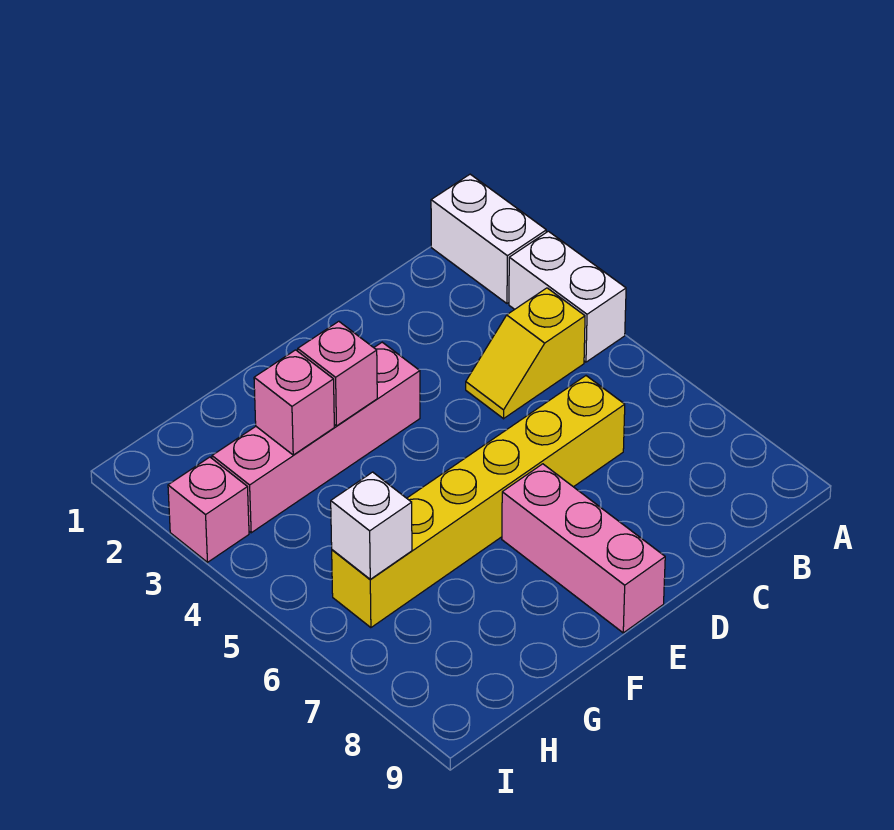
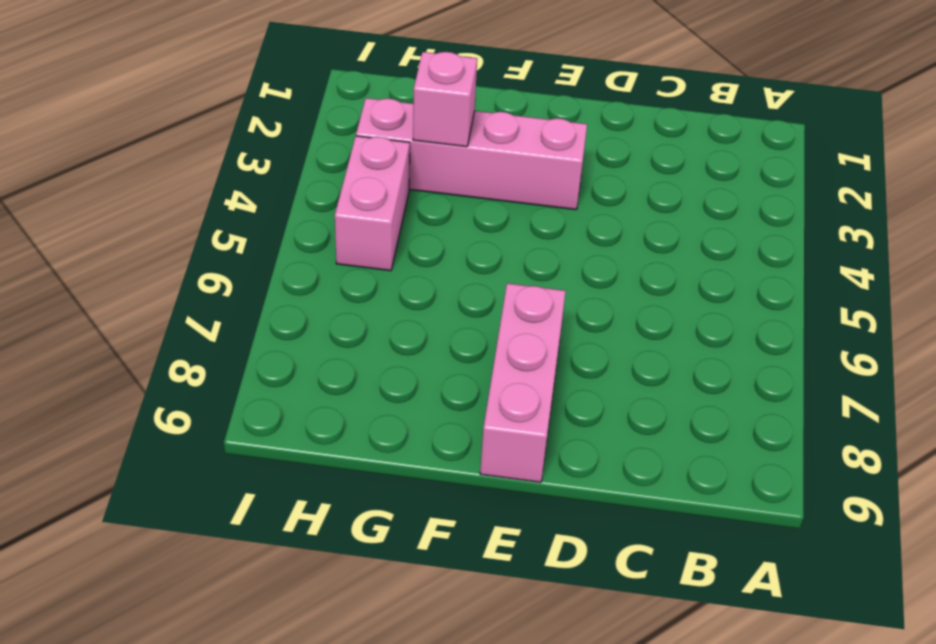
pink 1x2 brick [335,136,410,271] -> none
none -> white 1x2 brick [431,174,546,303]
none -> white 1x2 brick [509,231,626,362]

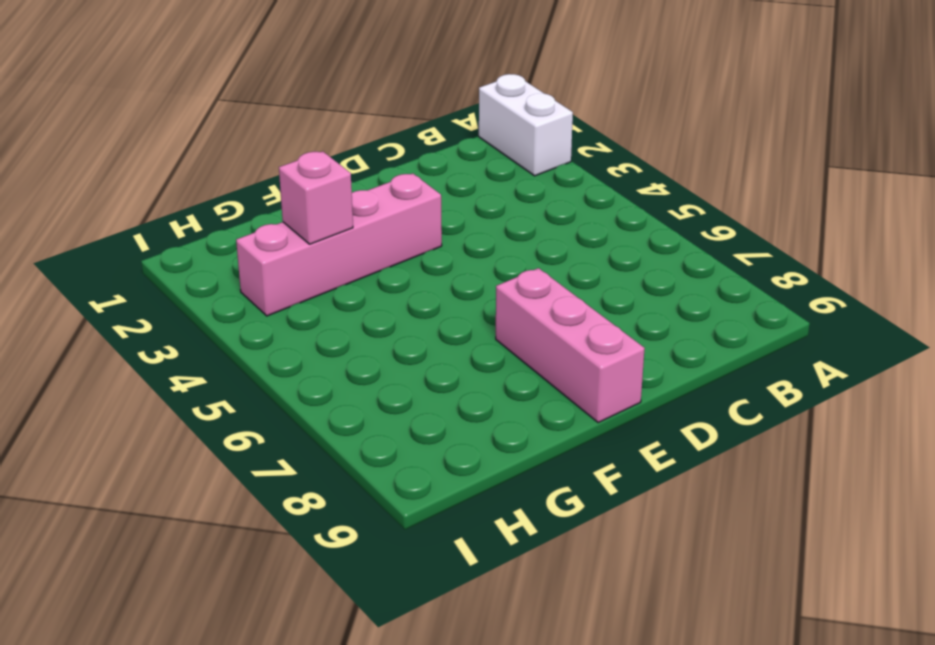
none -> white 1x2 brick [509,231,626,362]
none -> yellow 1x2 slope [466,288,585,419]

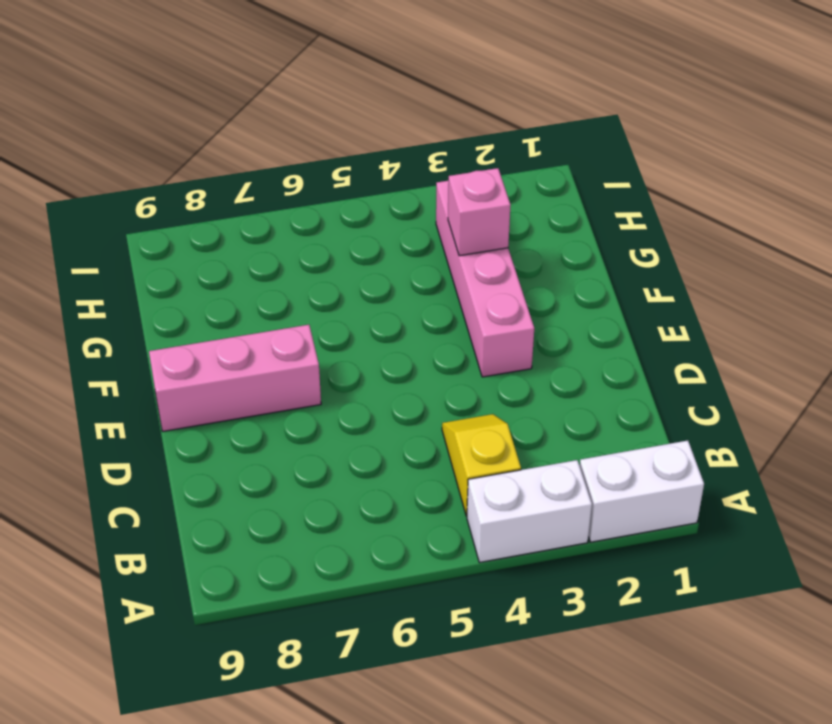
none -> yellow 1x6 brick [332,376,625,628]
none -> pink 1x1 brick [168,457,249,562]

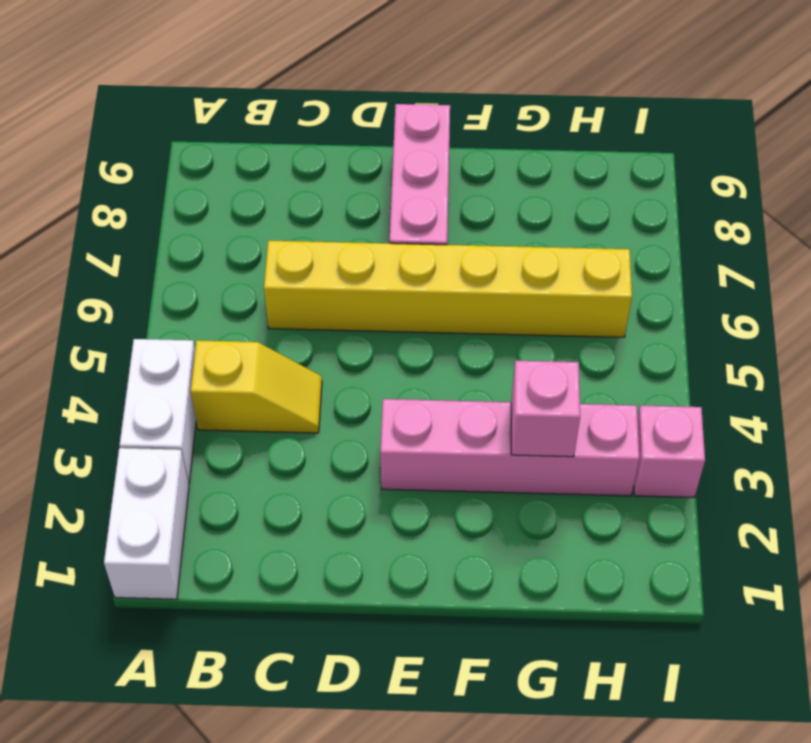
none -> pink 1x1 brick [298,321,377,426]
none -> white 1x1 brick [331,472,412,579]

